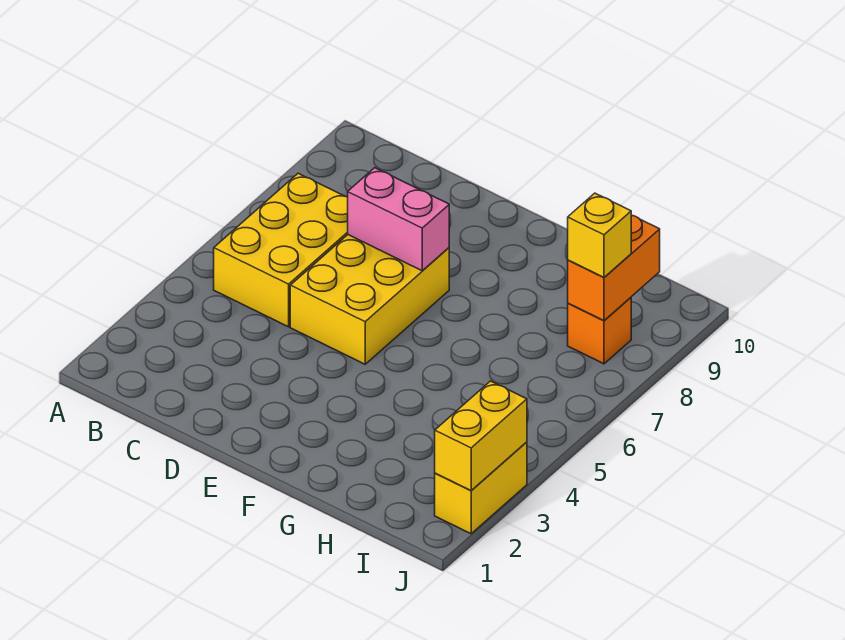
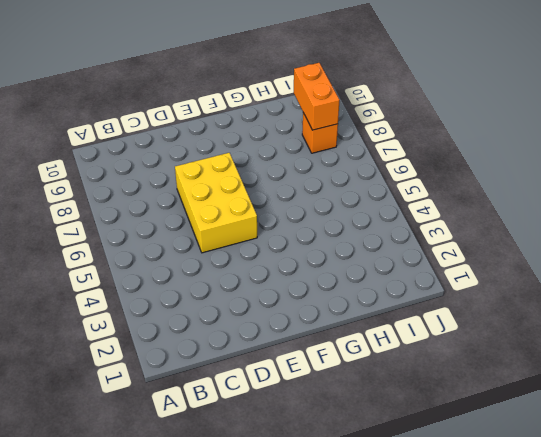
none -> yellow 2x3 brick [214,173,348,327]
none -> yellow 1x2 brick [435,442,527,534]

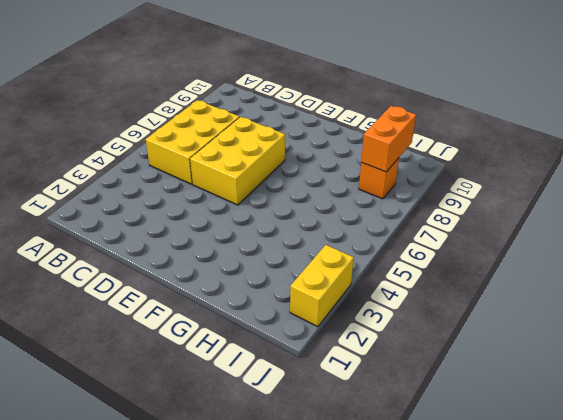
none -> pink 1x2 brick [348,168,449,271]
none -> yellow 1x2 brick [435,381,527,491]

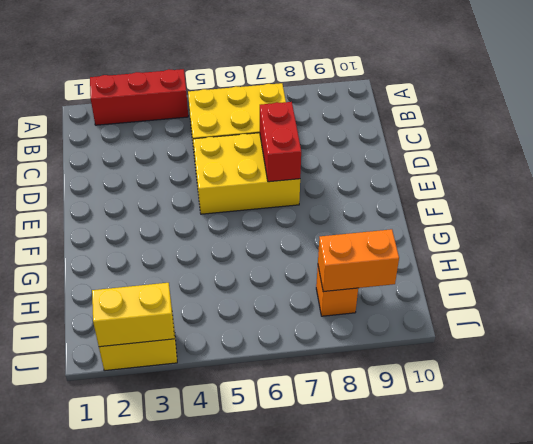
red 1x3 brick [90,69,188,125] -> none
red 1x2 brick [260,102,301,182] -> pink 1x2 brick [348,168,449,271]
none -> yellow 1x1 brick [568,193,631,278]

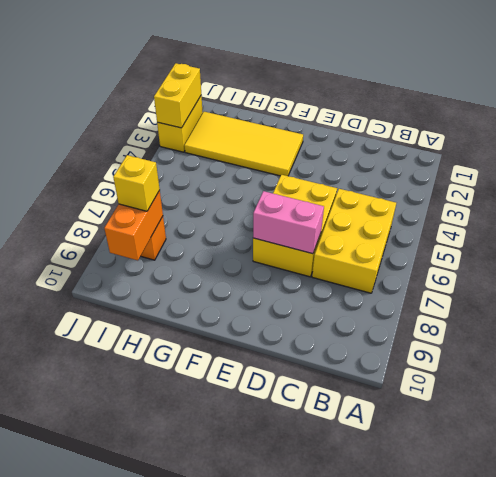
yellow 2x4 tile [184,112,303,176] -> none

